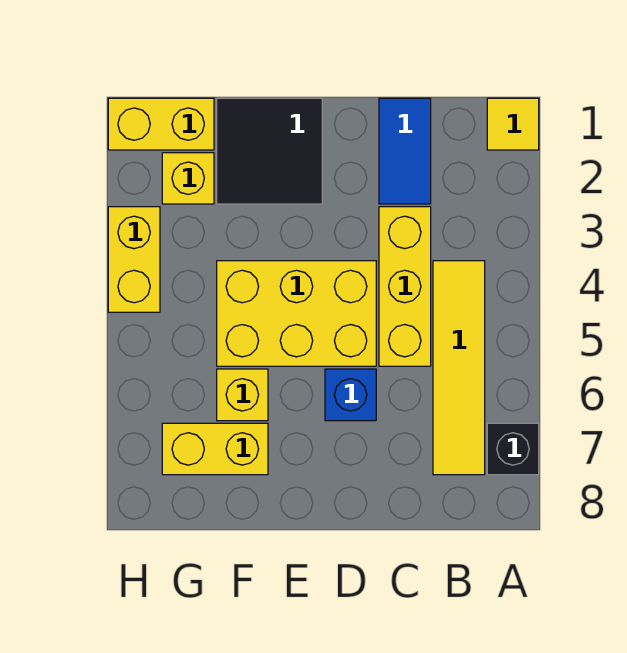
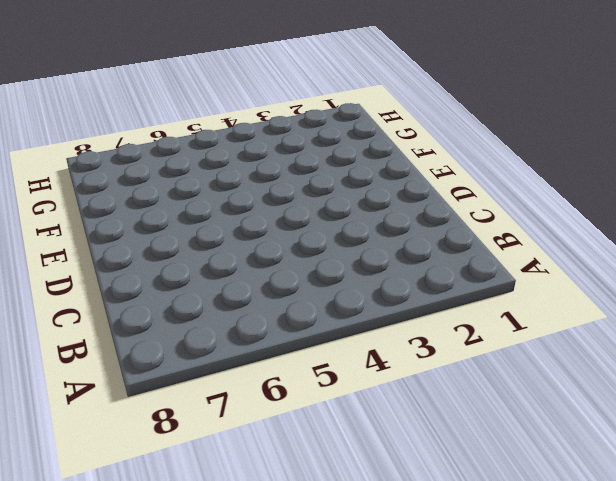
none -> yellow 1x1 tile [487,98,539,150]
none -> black 1x1 brick [487,423,539,475]
none -> yellow 1x4 tile [433,261,485,475]

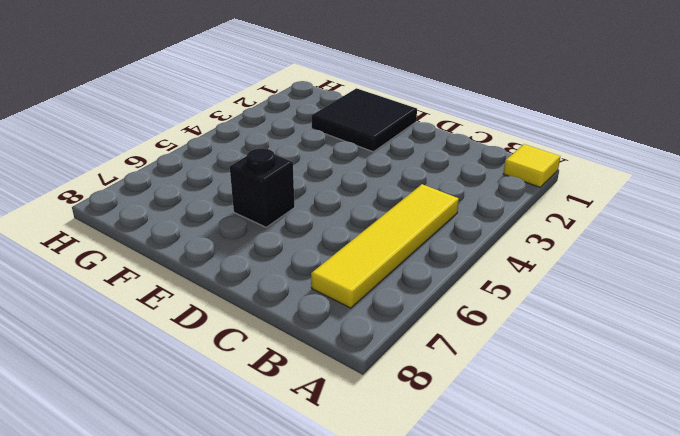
black 1x1 brick [230,148,295,227] -> black 1x1 brick moved to [487,423,539,475]
none -> blue 1x2 tile [379,98,431,204]
none -> yellow 1x3 brick [379,207,431,366]
none -> yellow 2x3 brick [217,261,376,366]

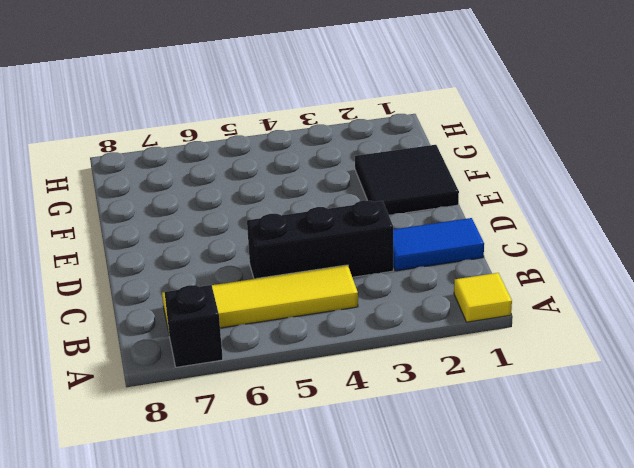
black 1x3 brick [247,200,393,279] -> yellow 1x3 brick [379,207,431,366]
none -> yellow 2x3 brick [217,261,376,366]
none -> blue 1x1 brick [325,369,376,421]
none -> yellow 1x1 brick [217,369,268,421]

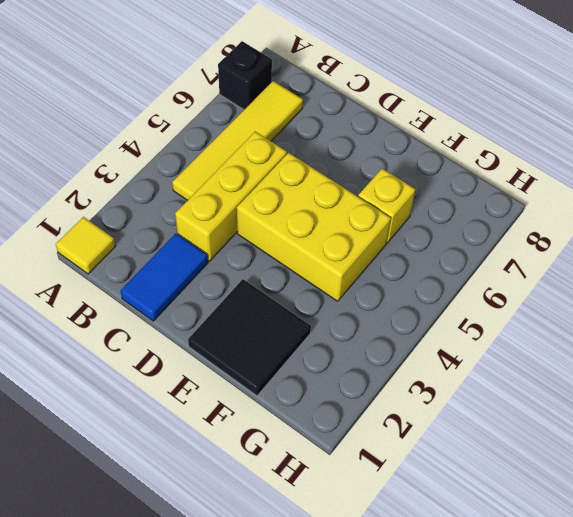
none -> blue 1x1 brick [325,369,376,421]
none -> yellow 1x2 brick [162,423,268,475]
none -> yellow 1x2 brick [108,98,214,150]

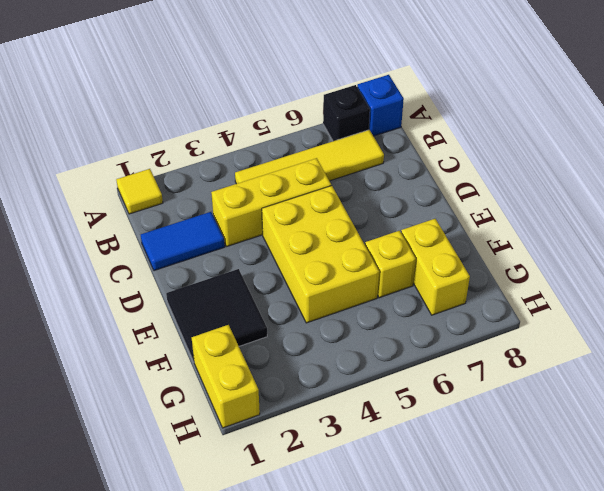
blue 1x1 brick [357,75,404,136] -> blue 1x1 brick moved to [325,369,376,421]
none -> yellow 1x1 brick [162,153,214,204]
none -> yellow 1x2 brick [108,207,160,312]

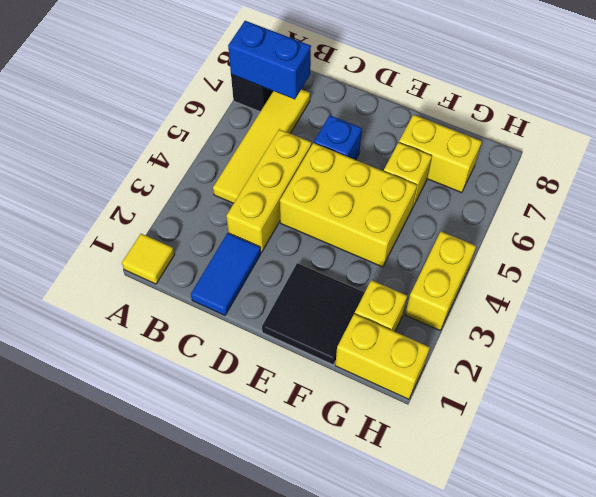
blue 1x2 brick [228,21,311,99] -> none

